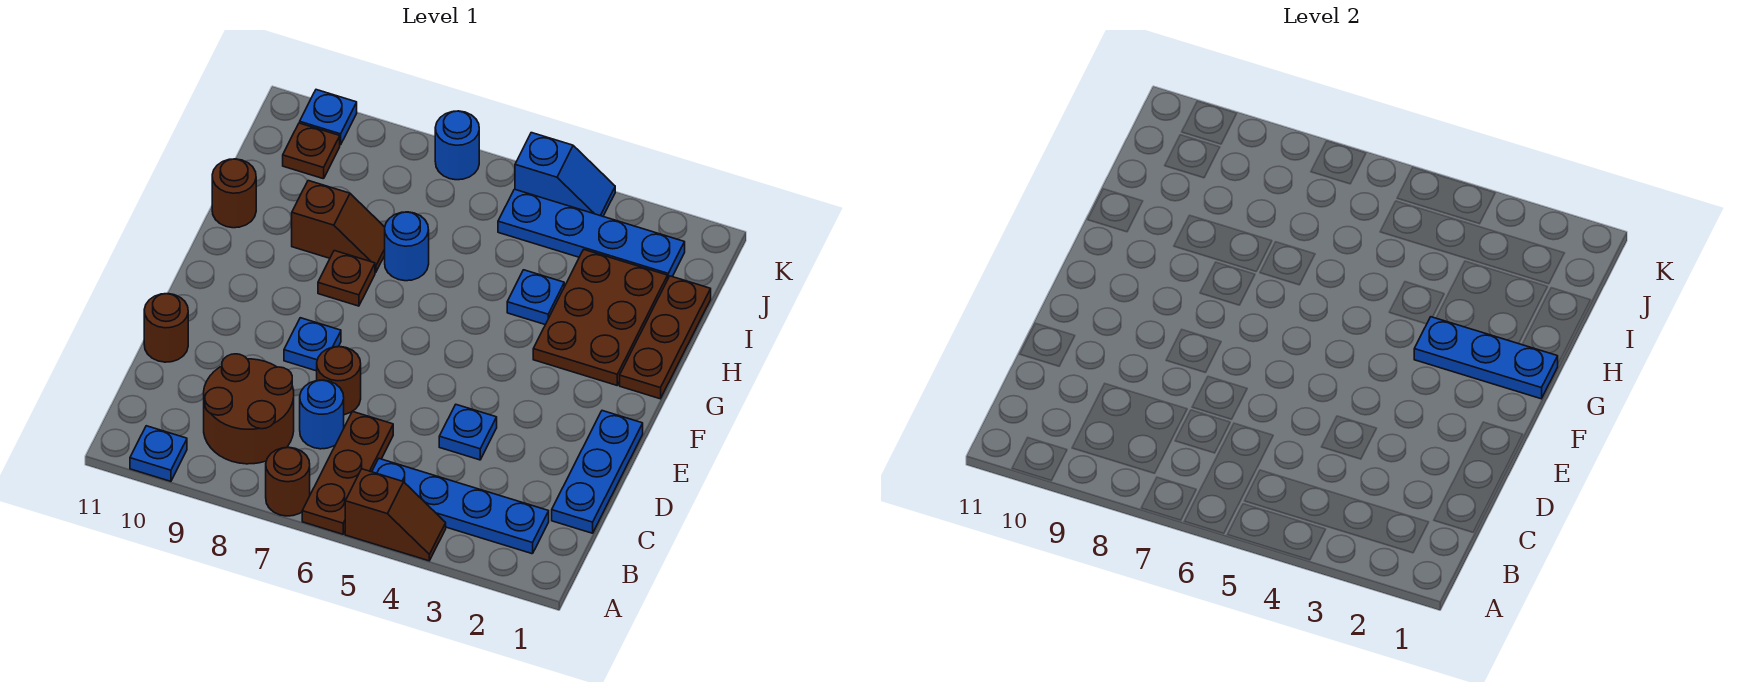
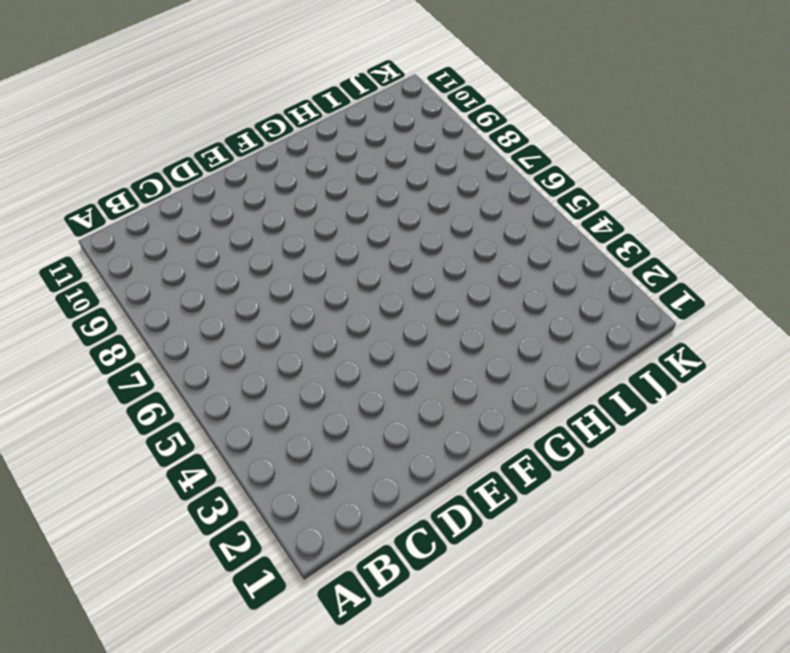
none -> brown 1x2 slope [345,469,446,561]
none -> brown 1x3 plate [302,411,393,534]
none -> brown 1x1 round brick [266,447,310,516]

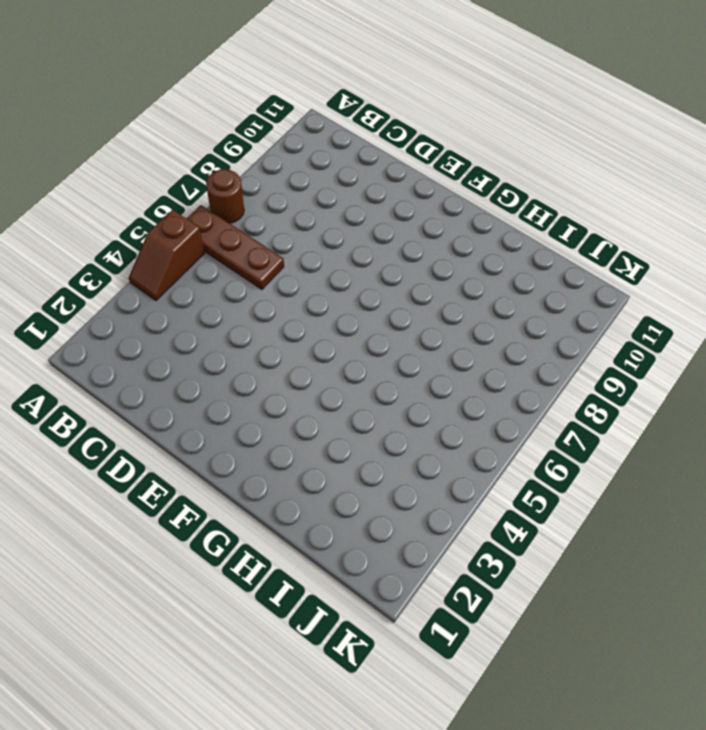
none -> blue 1x1 plate [130,426,187,481]
none -> blue 1x4 plate [372,459,549,554]
none -> brown 2x2 round brick [204,354,294,464]

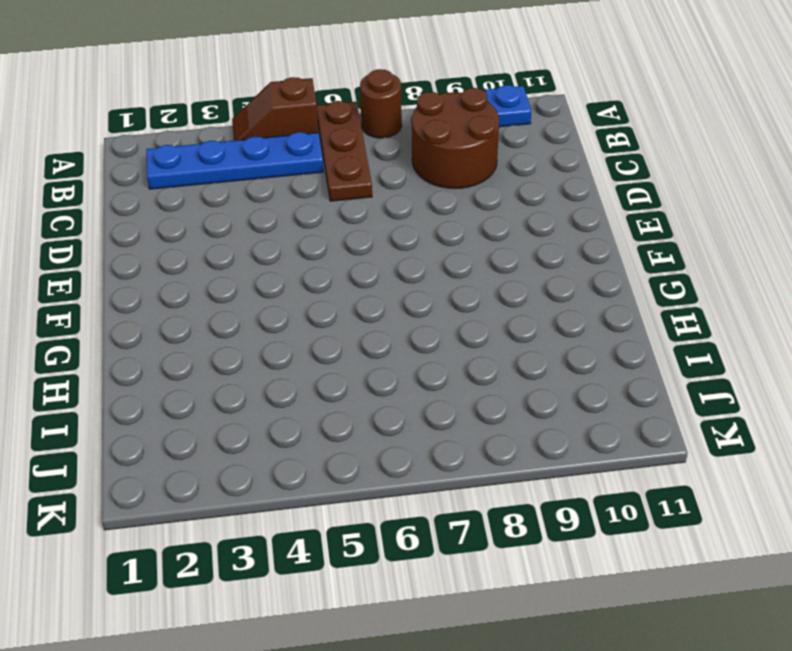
none -> blue 1x3 plate [552,411,643,533]
none -> blue 1x1 round brick [300,380,344,449]
none -> blue 1x1 plate [439,405,497,460]

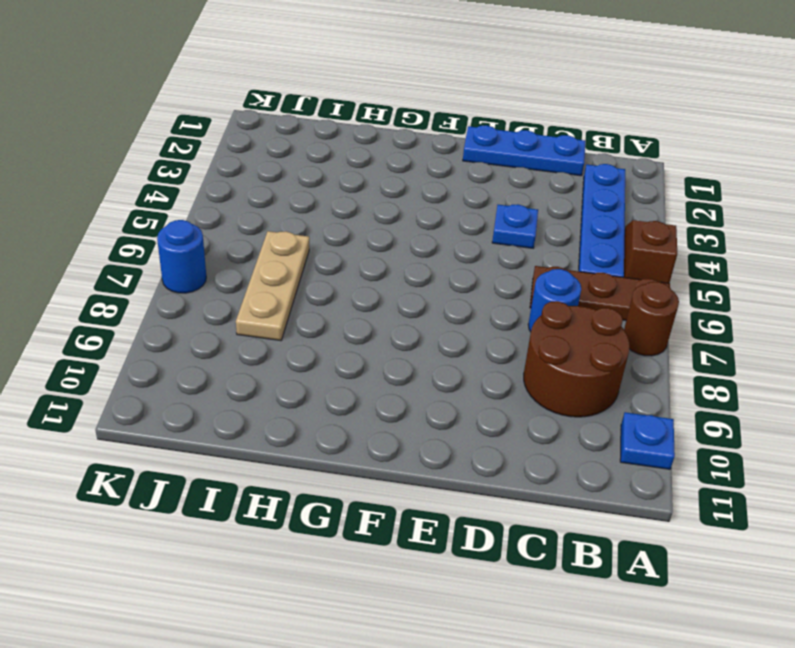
tan 1x3 plate [236,231,309,341] -> none
none -> brown 1x1 round brick [317,347,361,415]
none -> brown 1x1 round brick [144,294,188,362]
none -> blue 1x1 plate [284,318,341,371]

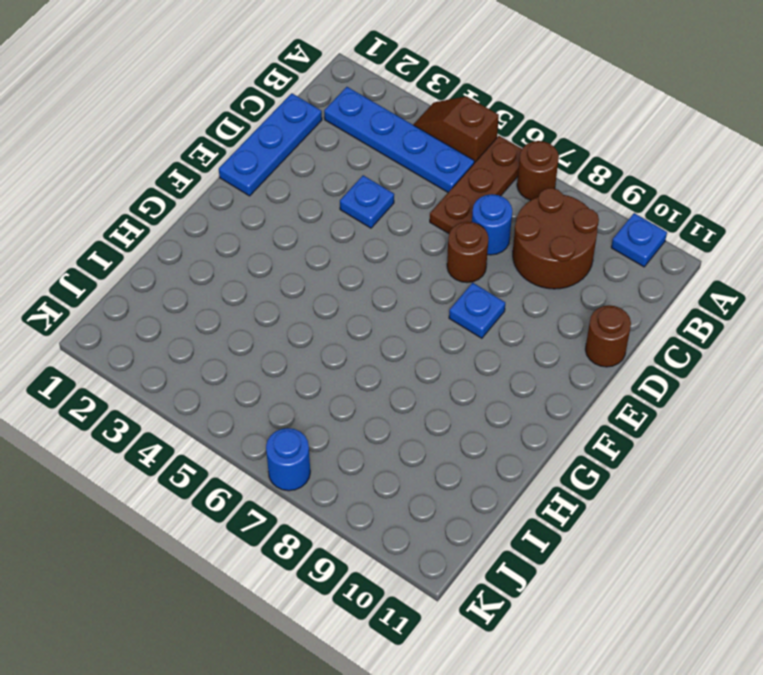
none -> brown 1x3 plate [620,276,711,399]
none -> brown 2x3 plate [533,250,668,385]
none -> brown 1x1 plate [318,251,375,306]

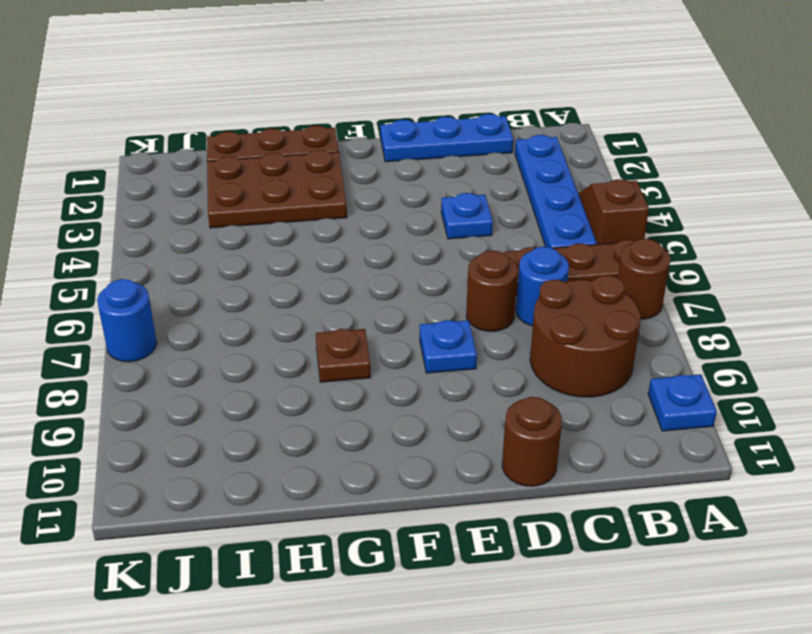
none -> blue 1x1 plate [507,270,564,325]
none -> blue 1x1 round brick [385,212,429,281]
none -> brown 1x2 slope [292,181,385,272]

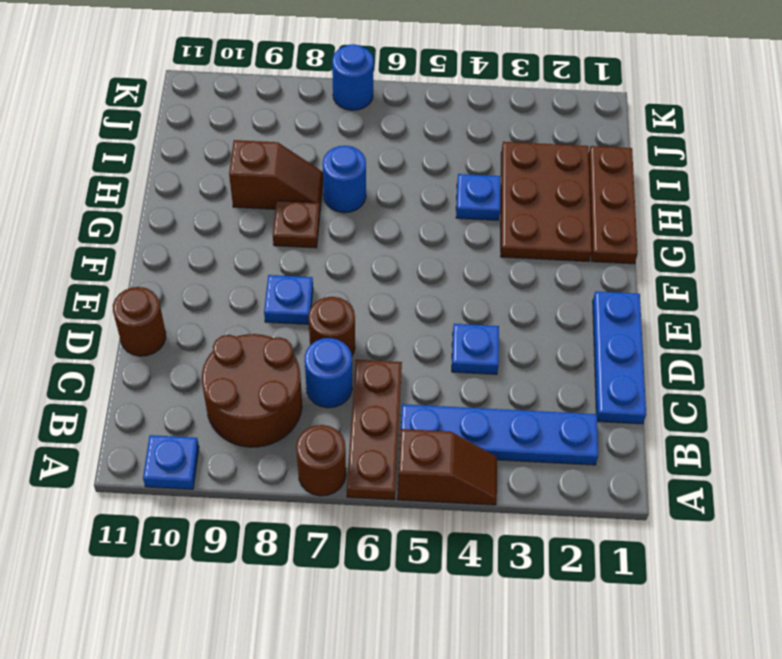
none -> brown 1x1 round brick [212,159,256,228]
none -> blue 1x4 plate [498,189,685,278]
none -> brown 1x1 plate [283,123,340,179]

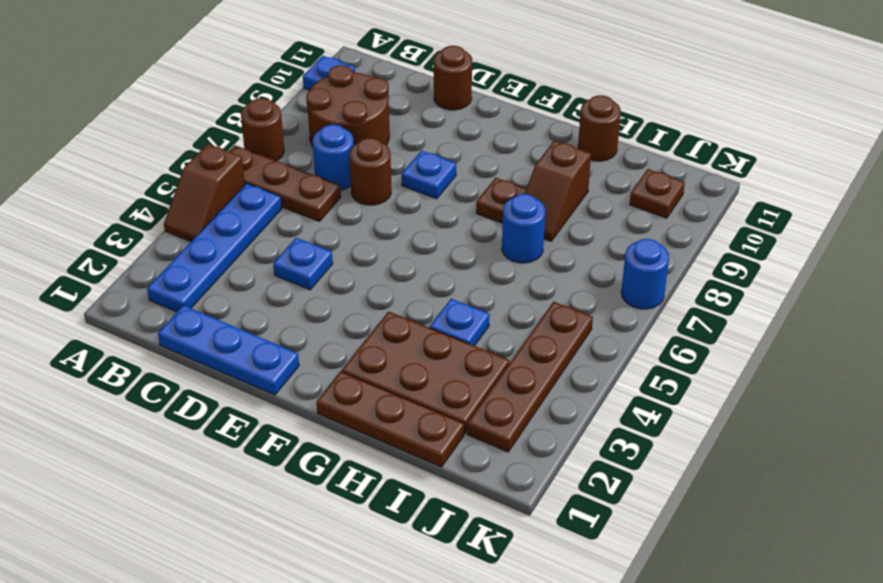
brown 1x4 plate [467,302,593,452] -> blue 1x4 plate [498,189,685,278]
none -> blue 1x2 slope [515,133,615,216]
none -> blue 1x1 plate [300,90,357,145]
none -> blue 1x3 plate [1414,317,1558,399]

